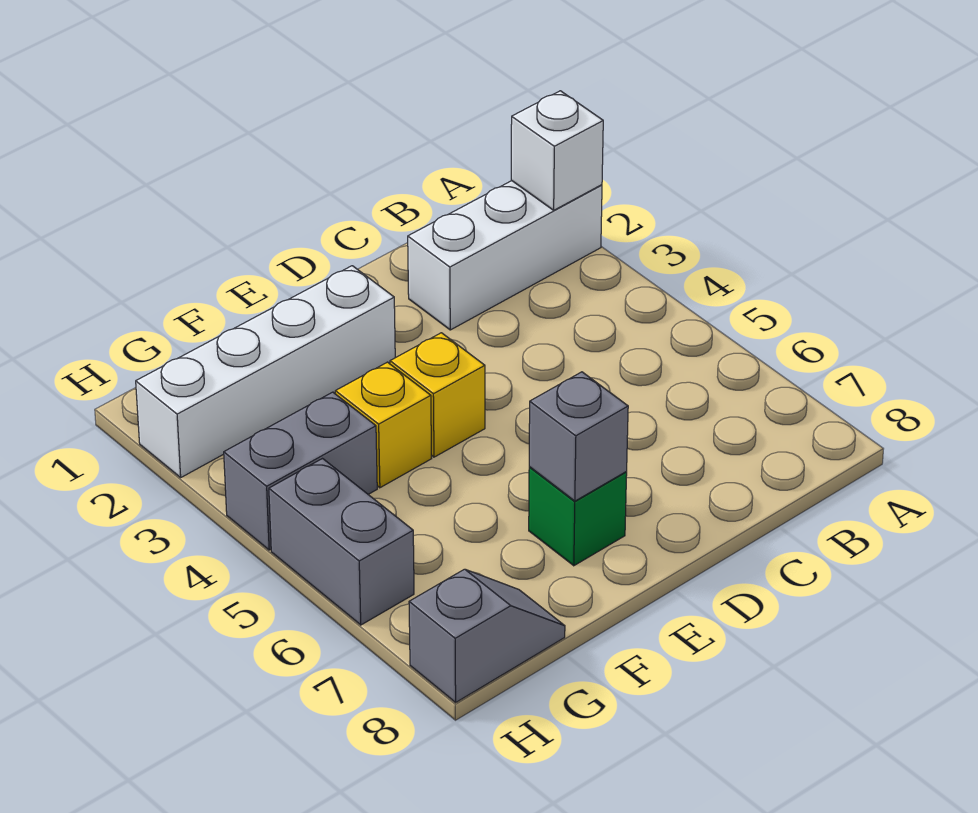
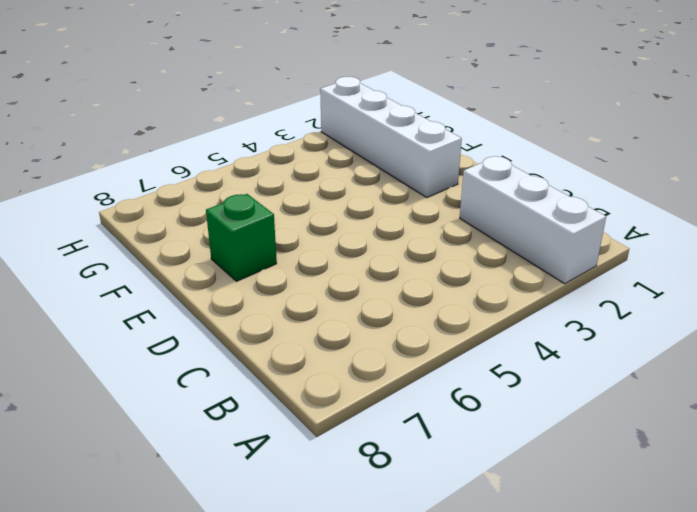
none -> yellow 1x1 brick [390,333,485,457]
none -> yellow 1x1 brick [335,362,432,488]

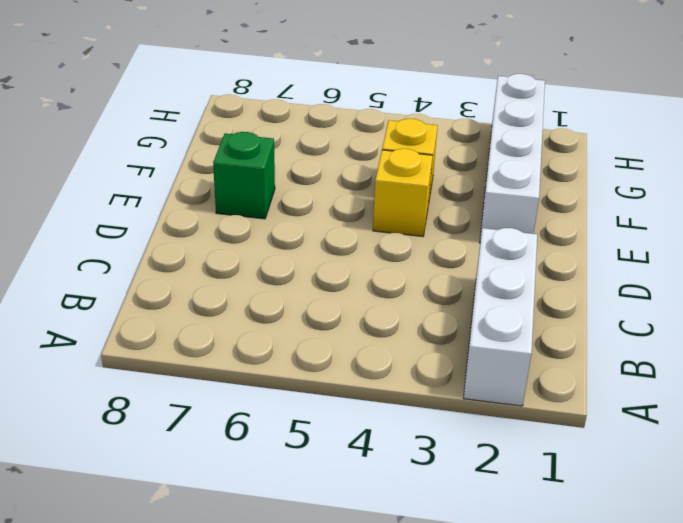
none -> grey 1x2 brick [224,392,377,550]
none -> grey 1x2 slope [409,569,565,702]

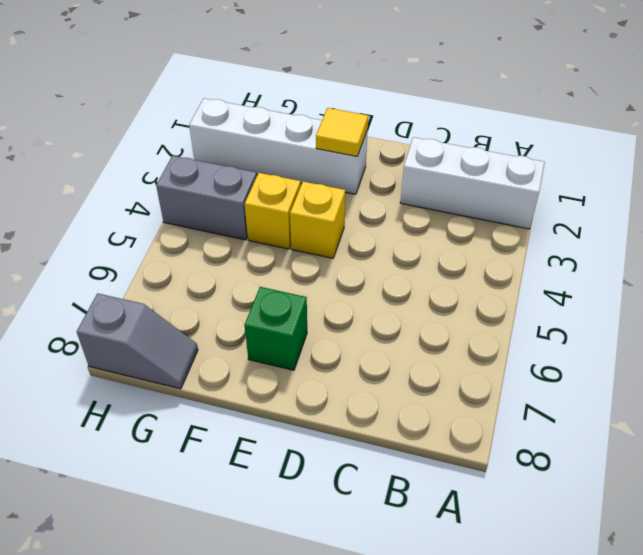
yellow 1x1 tile [316,108,368,156] -> none
none -> grey 1x2 brick [269,459,414,625]
none -> white 1x1 brick [511,91,603,210]

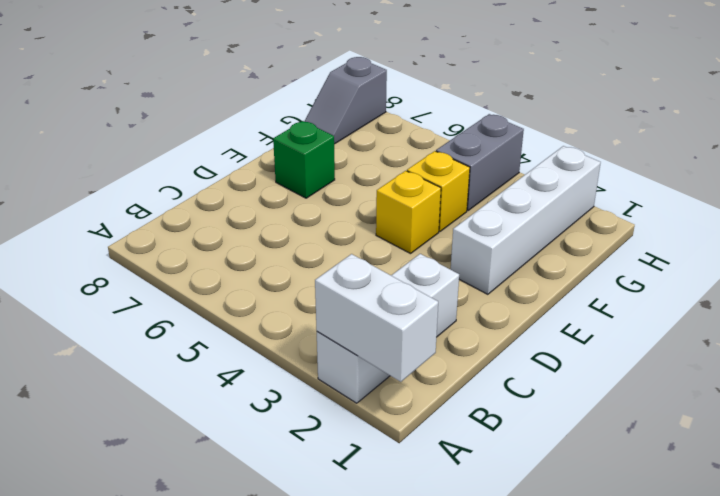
white 1x2 brick [315,254,438,382] -> white 1x1 brick [511,91,603,210]
none -> grey 1x2 brick [269,459,414,625]
none -> grey 1x1 brick [529,372,628,501]

